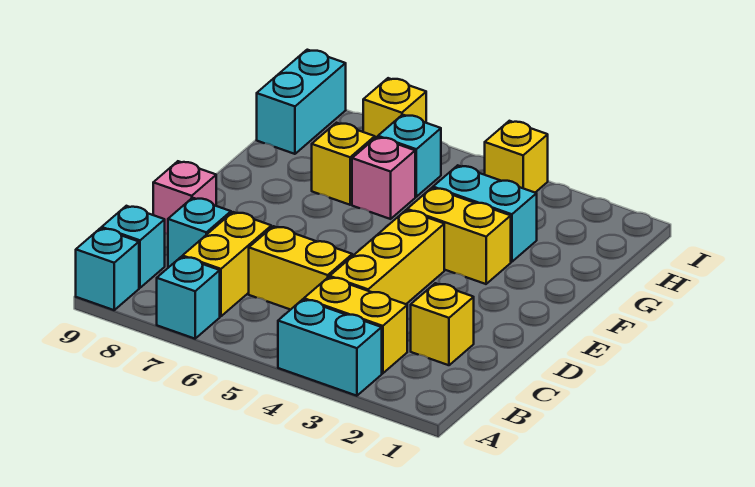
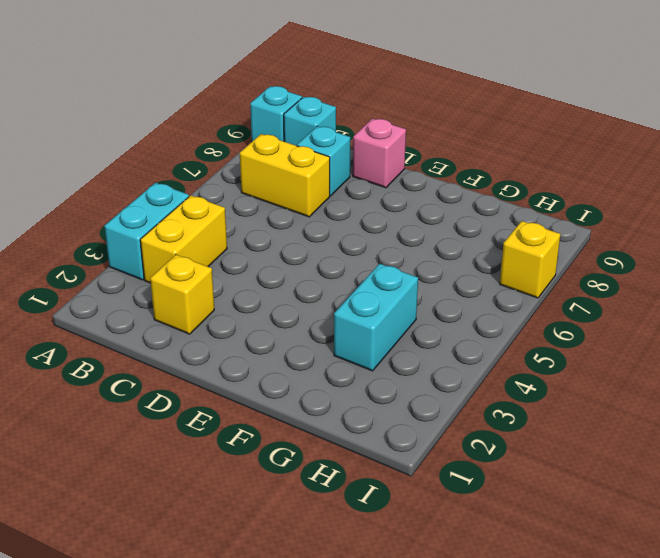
none -> cyan 1x1 brick [157,257,220,339]
none -> yellow 1x3 brick [330,210,444,304]
none -> yellow 1x2 brick [249,226,352,310]

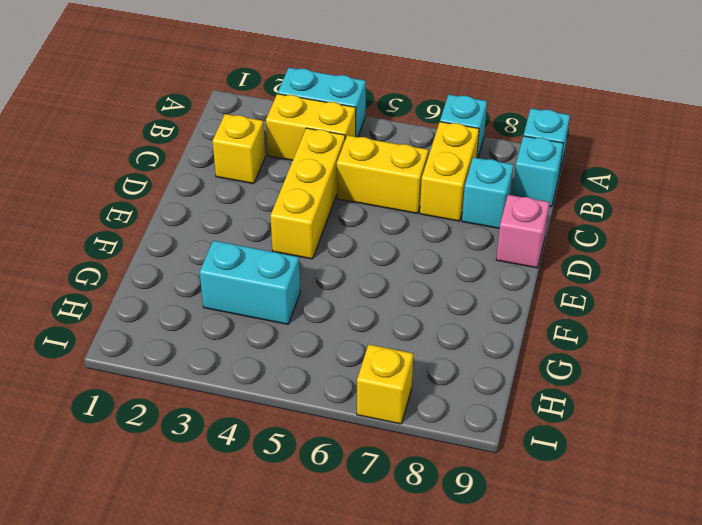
none -> yellow 1x2 brick [407,188,511,284]
none -> pink 1x1 brick [352,137,415,219]
none -> yellow 1x1 brick [312,123,375,205]

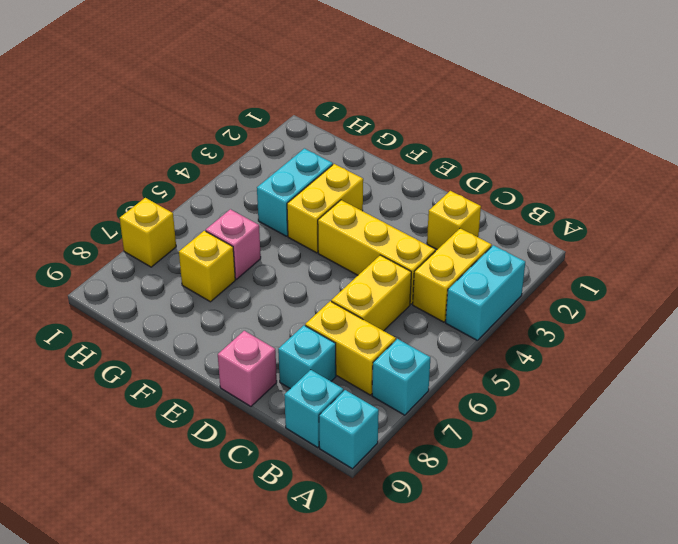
none -> cyan 1x1 brick [378,115,441,197]
none -> cyan 1x2 brick [257,50,346,154]
none -> yellow 1x1 brick [485,121,548,192]

